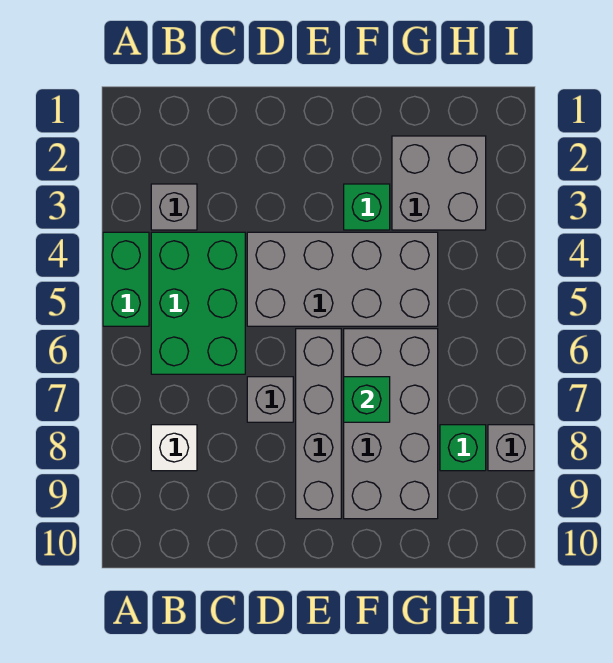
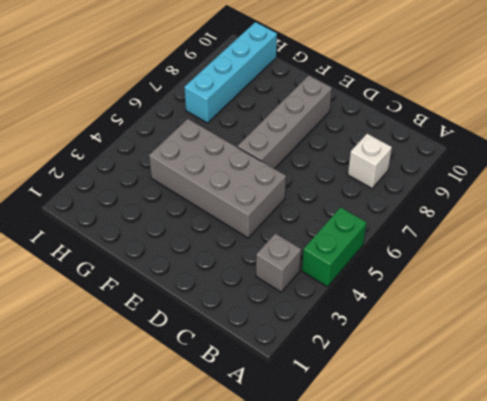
cyan 1x4 brick [184,22,277,123] -> green 1x1 brick [440,425,486,471]
none -> green 2x3 brick [151,232,245,374]
none -> grey 1x1 brick [247,377,293,422]
none -> green 1x1 brick [344,184,390,230]

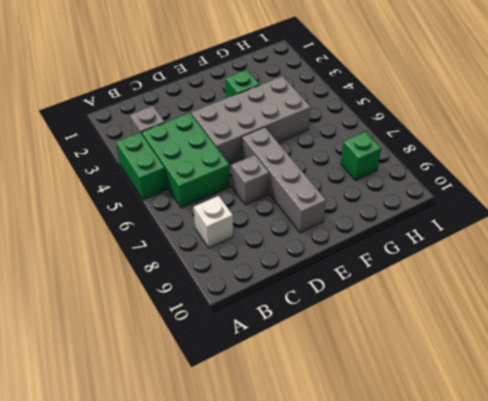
none -> grey 2x4 brick [344,329,438,519]
none -> grey 2x2 brick [392,136,486,230]
none -> grey 1x1 brick [488,425,534,471]

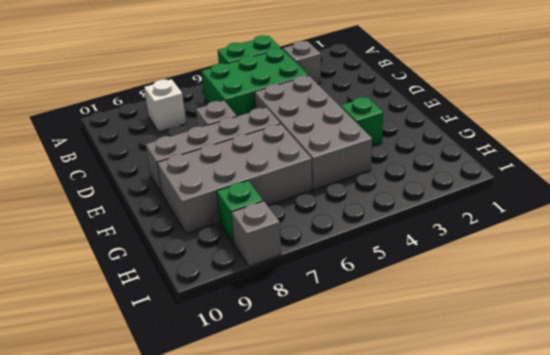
none -> grey 2x2 brick [392,136,486,230]
none -> green 1x1 brick [344,377,390,422]

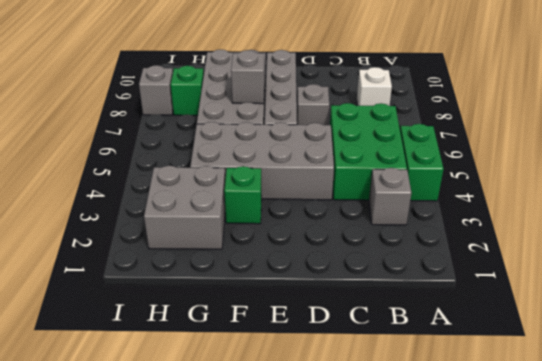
grey 1x1 brick [231,50,264,104] -> green 1x1 brick [344,377,390,422]

